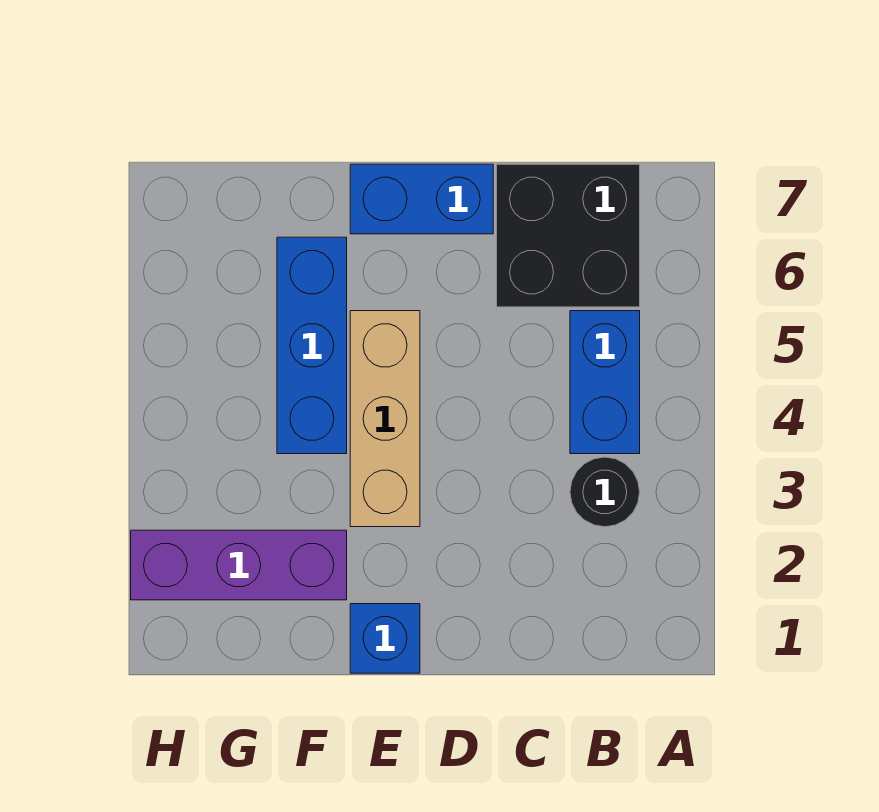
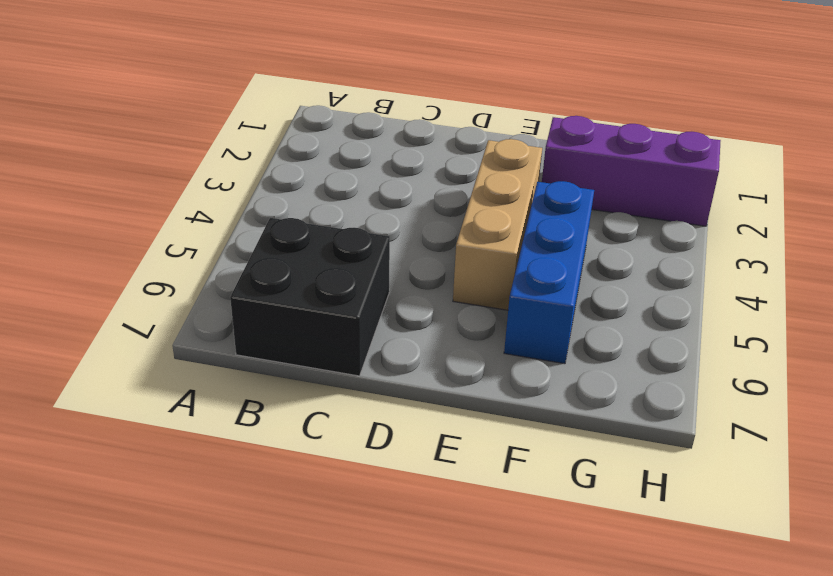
none -> black 1x1 round brick [570,457,640,527]
none -> blue 1x2 brick [570,311,640,454]

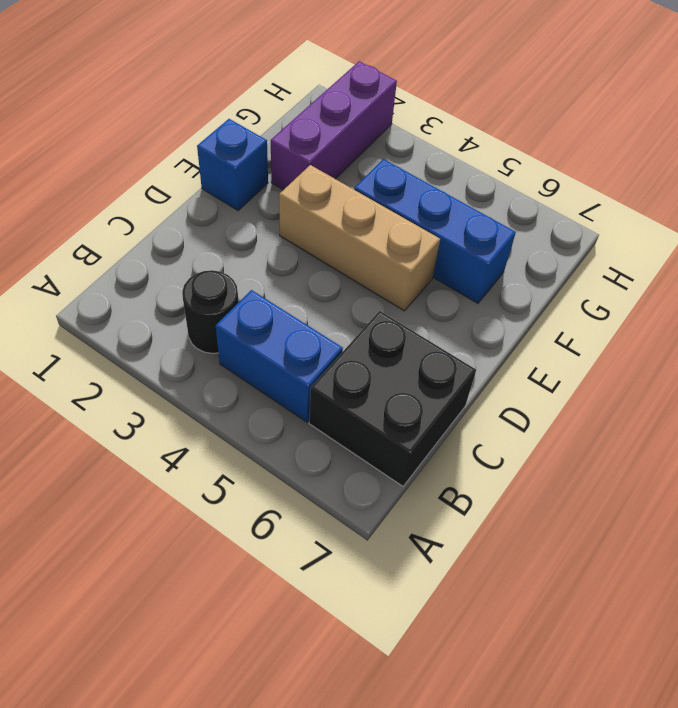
none -> blue 1x2 brick [350,164,493,234]

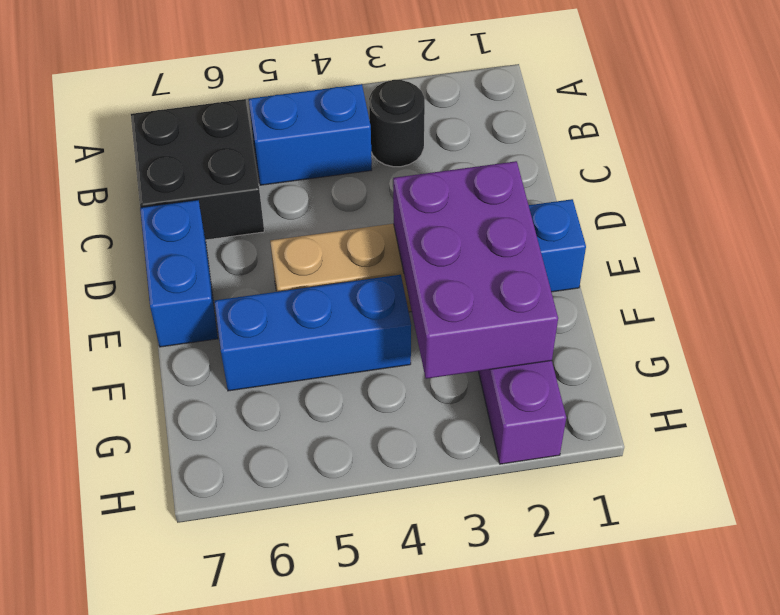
purple 2x3 brick [393,161,558,379] -> none

